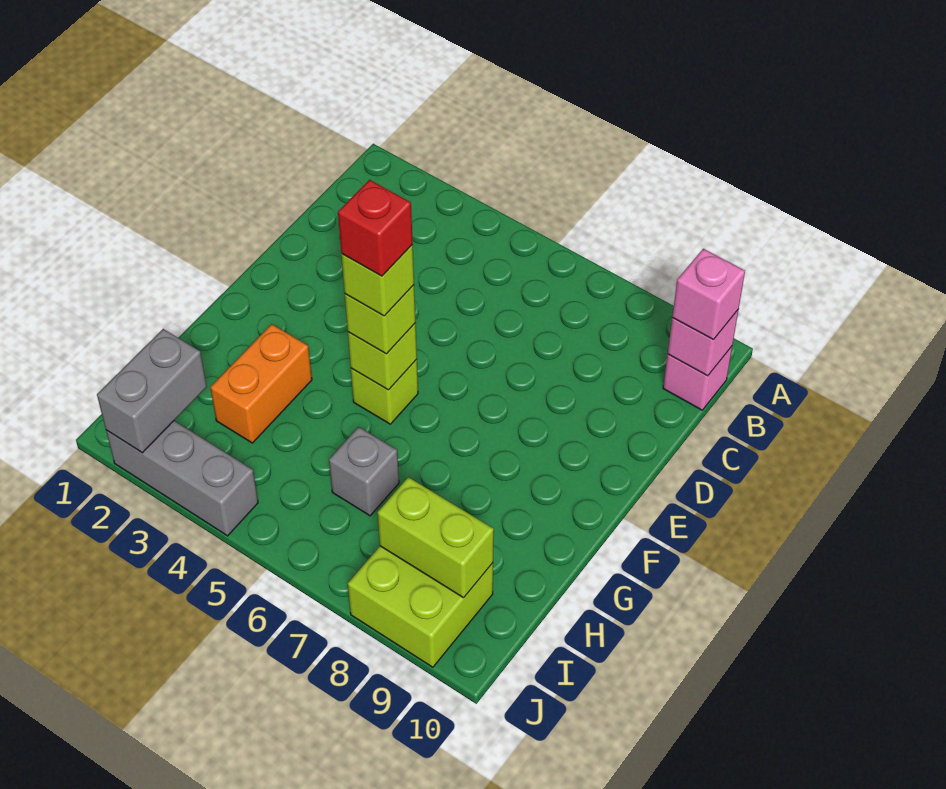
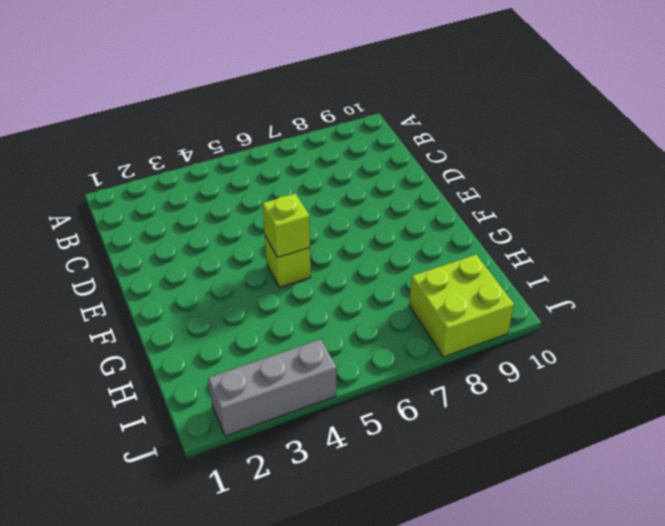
none -> pink 1x1 brick [663,346,732,410]
none -> orange 1x2 brick [210,324,312,443]
none -> grey 1x1 brick [329,427,399,516]

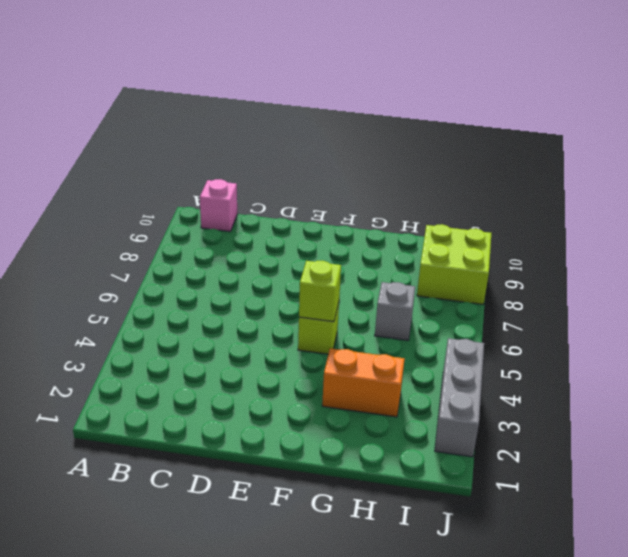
none -> pink 1x1 brick [668,309,739,376]
none -> grey 1x2 brick [97,329,207,453]
none -> lime 1x2 brick [377,477,494,598]

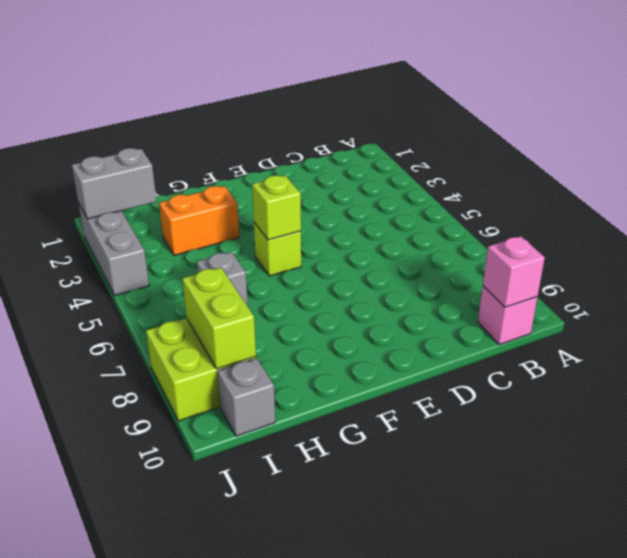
grey 1x1 brick [217,358,275,436] -> none
none -> pink 1x1 brick [672,249,745,340]
none -> lime 1x1 brick [345,285,415,354]
none -> lime 1x1 brick [341,245,414,316]

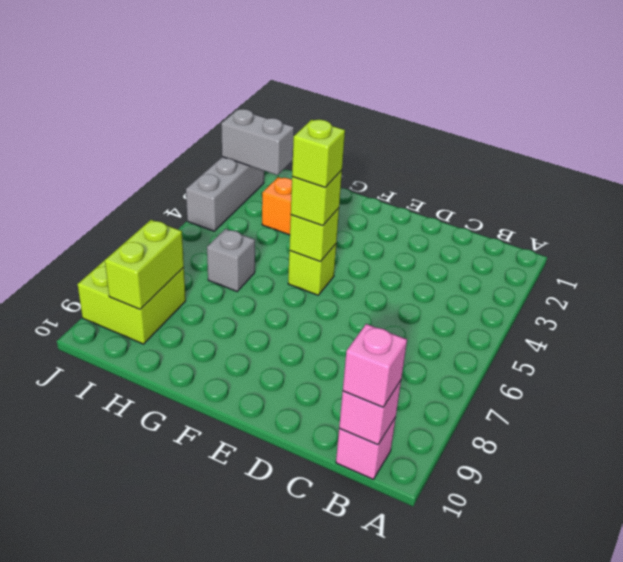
none -> red 1x1 brick [338,180,413,276]

